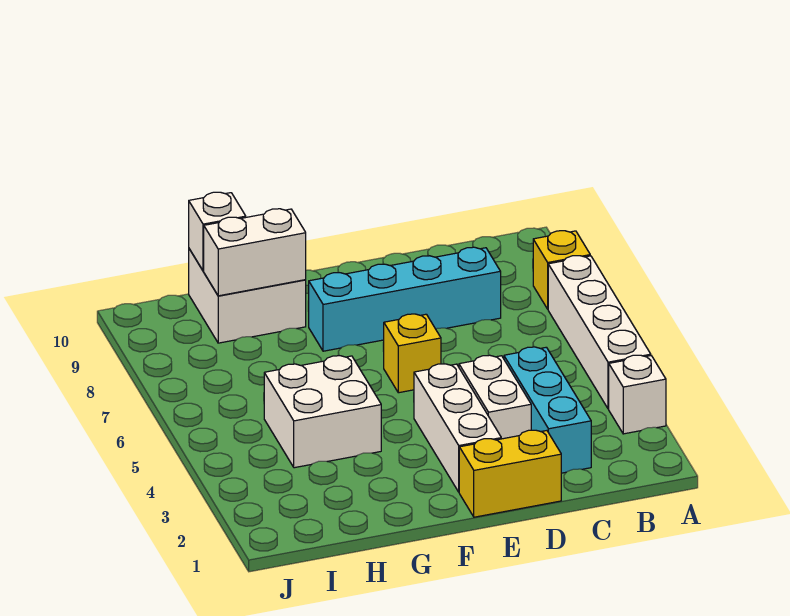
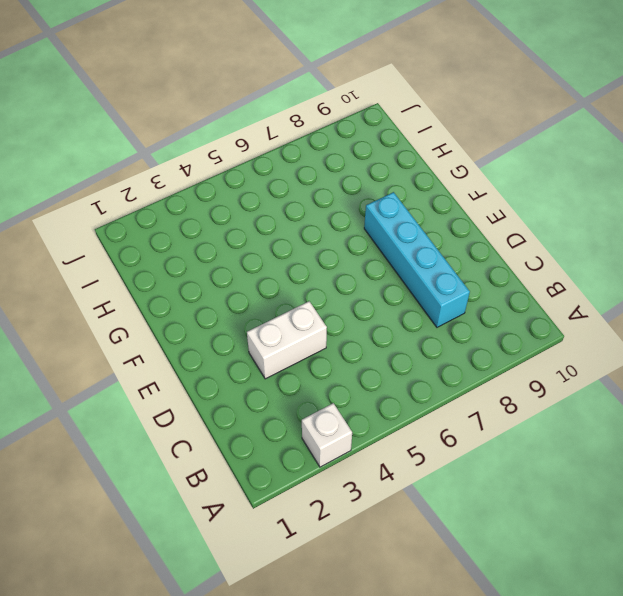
none -> white 1x4 brick [548,256,651,409]
none -> yellow 1x1 brick [533,231,590,309]
none -> cyan 1x3 brick [504,347,591,473]

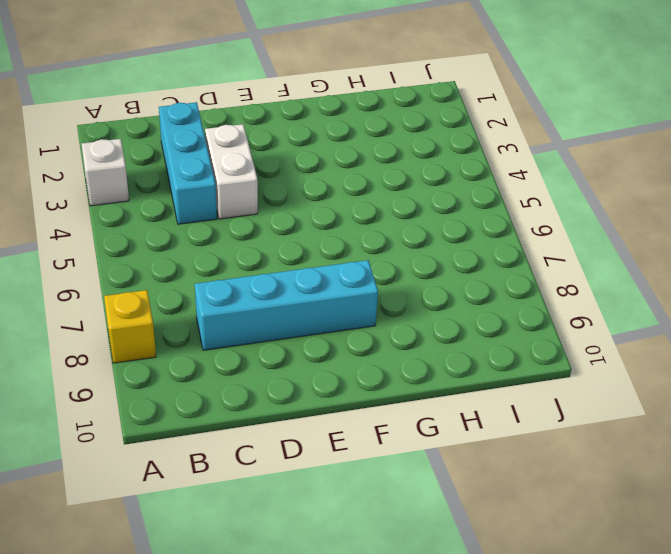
none -> white 1x4 brick [548,256,651,409]
none -> yellow 1x2 brick [459,430,561,517]
none -> white 1x3 brick [414,364,501,492]

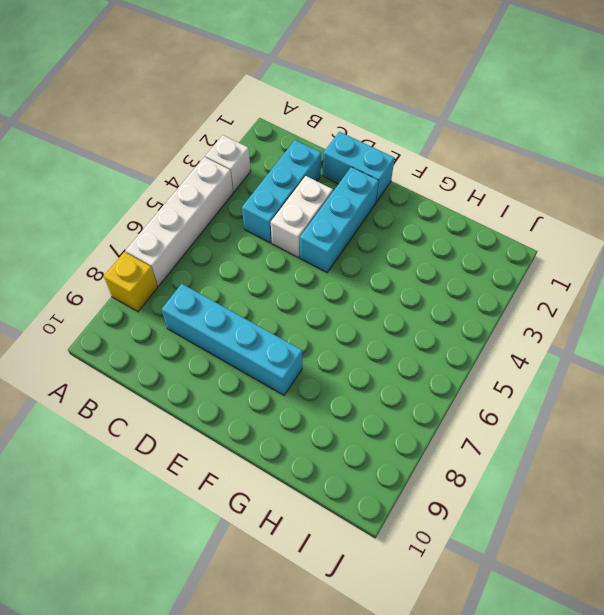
cyan 1x2 brick [323,132,395,202] -> yellow 1x2 brick [459,430,561,517]
cyan 1x3 brick [300,167,379,272] -> white 1x3 brick [414,364,501,492]
none -> yellow 1x1 brick [384,314,441,393]
none -> white 2x2 brick [264,356,381,468]
none -> white 2x2 brick [189,249,306,343]

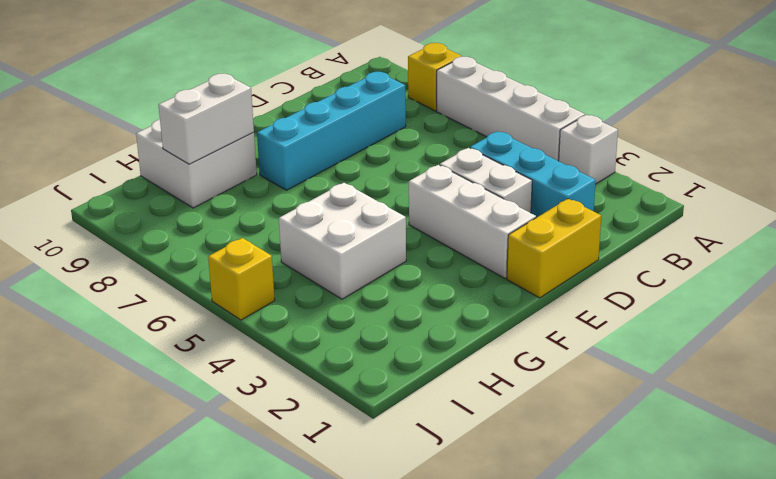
yellow 1x1 brick [208,238,275,320] -> yellow 1x1 brick moved to [384,314,441,393]
none -> white 1x1 brick [189,192,246,271]

